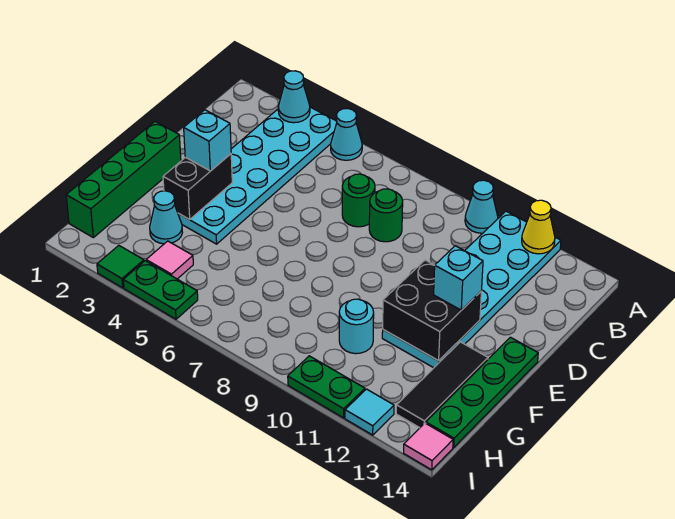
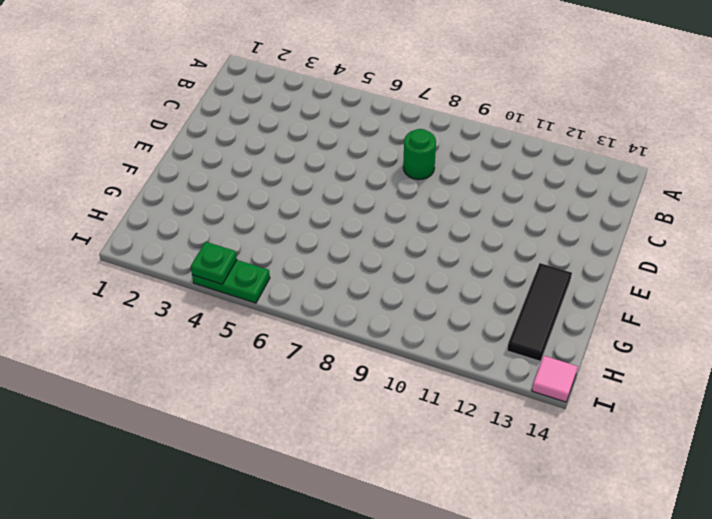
green 1x1 plate [191,242,237,284] -> none
none -> cyan 2x6 plate [178,107,337,244]
none -> cyan 1x1 cone [331,108,362,160]
none -> cyan 1x1 cone [465,180,498,233]

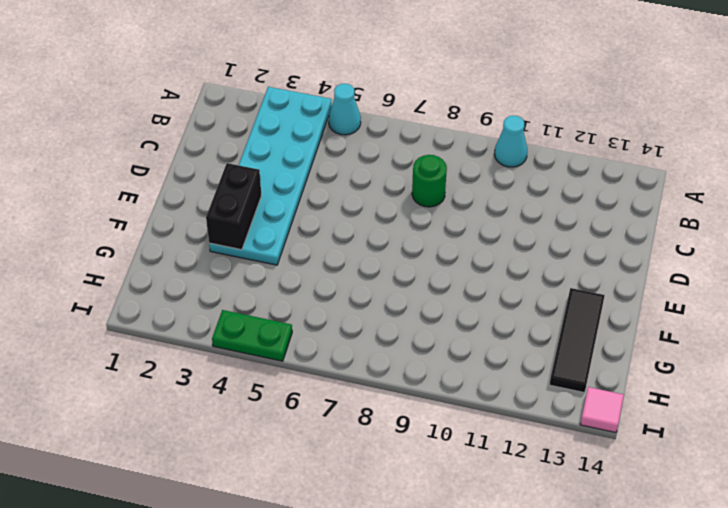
none -> cyan 2x6 plate [382,211,561,368]
none -> green 1x1 round brick [342,174,375,227]
none -> green 1x4 brick [66,121,181,238]

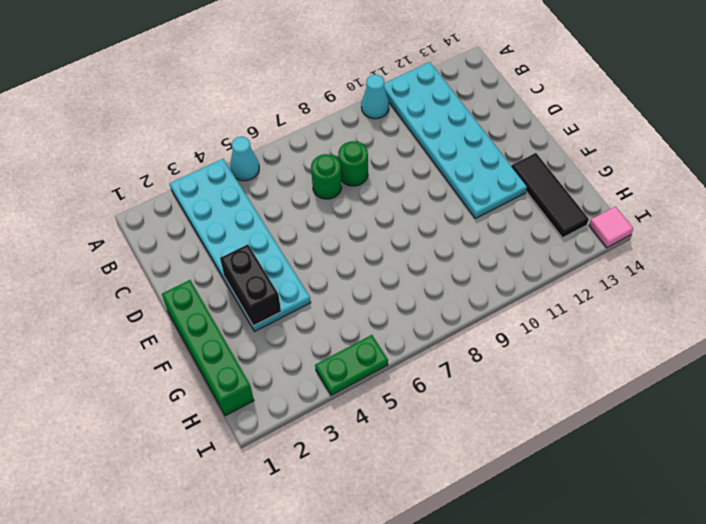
none -> green 1x4 plate [426,337,538,447]
none -> cyan 1x1 cone [150,191,182,244]
none -> cyan 1x1 round brick [339,299,374,354]

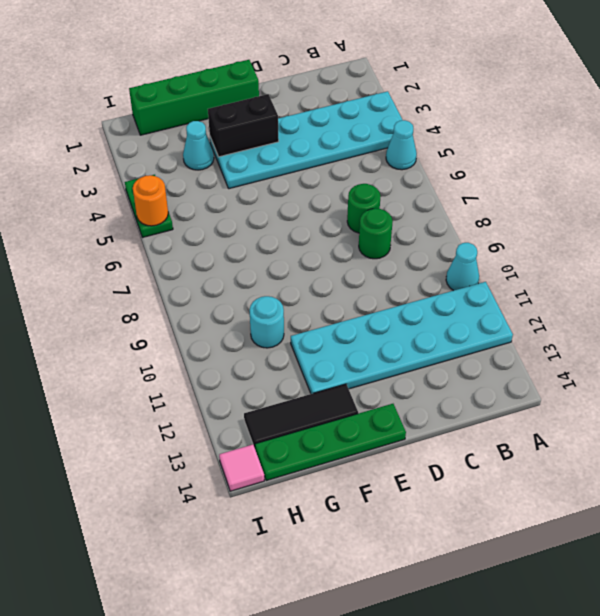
orange 1x1 round brick [133,175,168,226] -> none
none -> pink 1x1 tile [146,241,193,279]
none -> green 1x1 tile [97,245,144,288]
none -> green 1x2 plate [288,356,365,418]

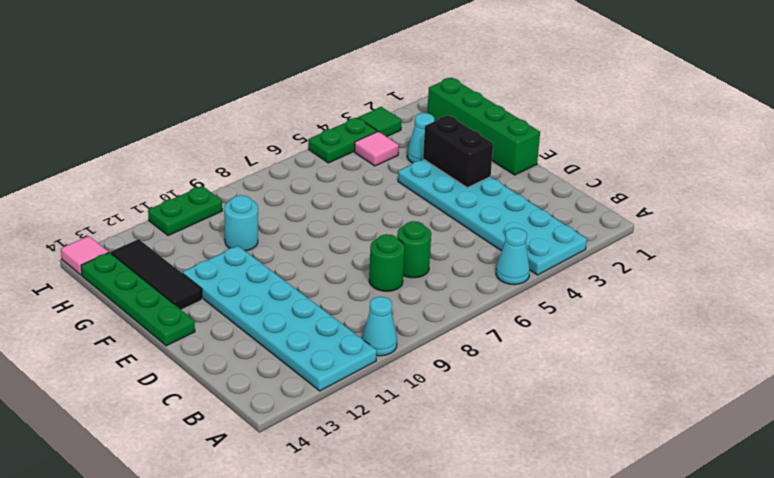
none -> cyan 1x1 tile [345,389,394,435]
none -> cyan 1x1 cone [278,71,310,123]
none -> yellow 1x1 cone [522,200,555,254]

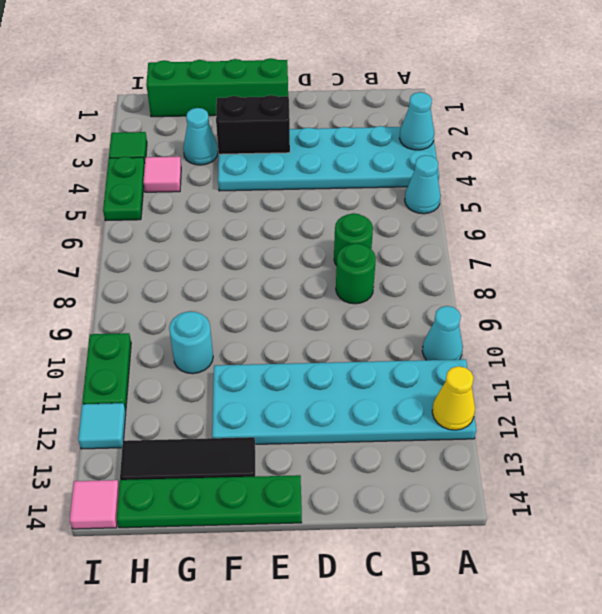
none -> black 2x2 brick [383,260,481,361]
none -> cyan 1x1 brick [184,110,231,171]
none -> cyan 1x1 brick [434,246,483,310]

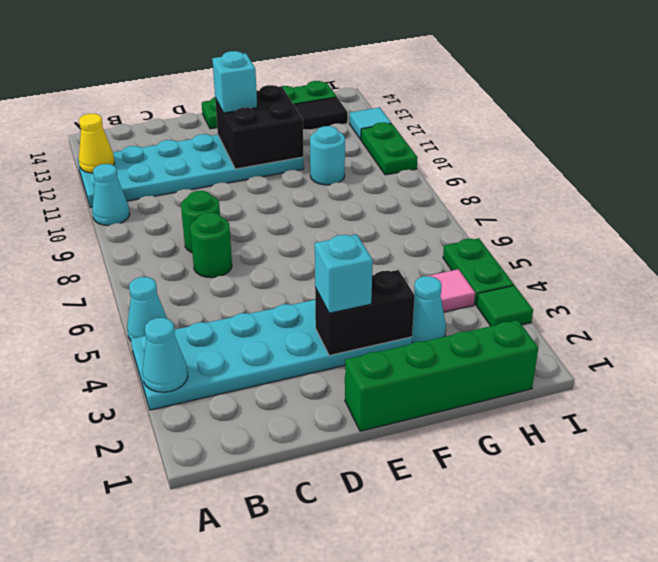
none -> pink 1x1 tile [404,423,453,470]

